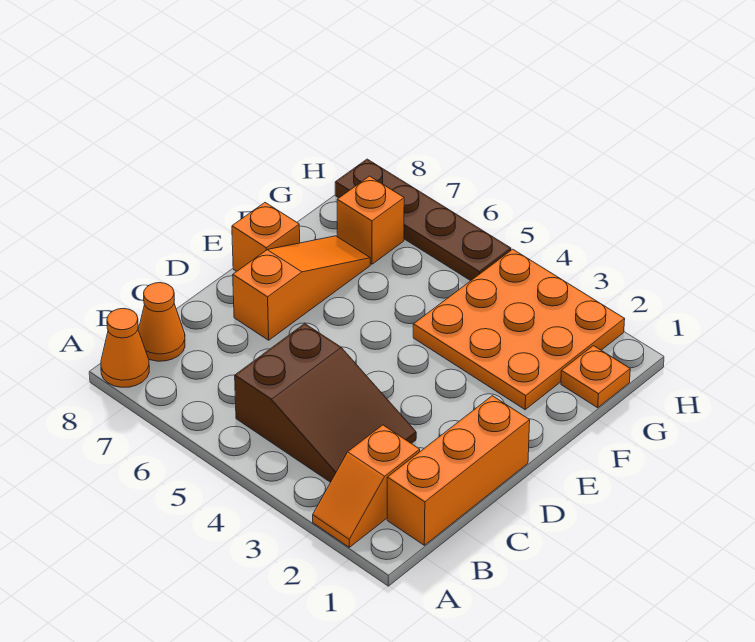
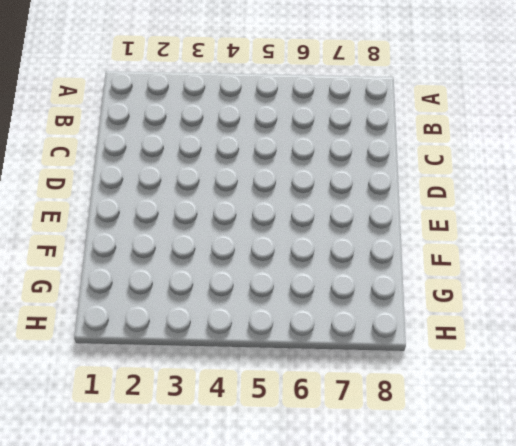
none -> orange 1x2 slope [313,425,420,547]
none -> orange 1x1 cone [101,308,149,387]

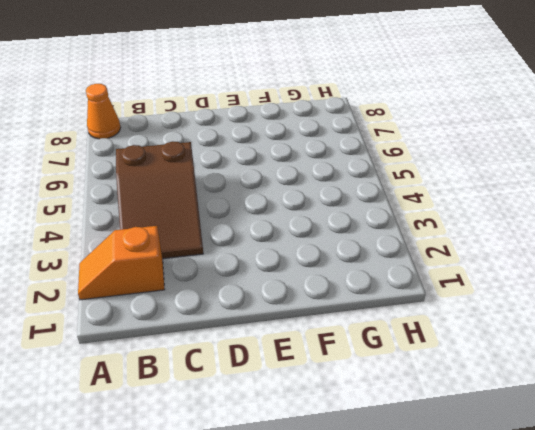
none -> orange 1x3 brick [387,396,530,545]
none -> orange 1x1 cone [138,283,185,361]

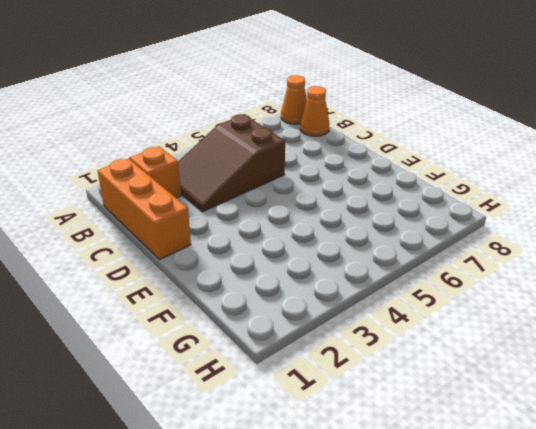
none -> orange 1x3 slope [233,236,370,340]
none -> orange 1x1 brick [232,203,300,271]

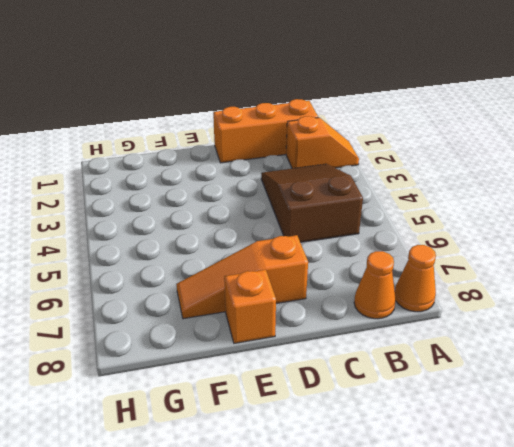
none -> orange 3x3 plate [413,249,625,410]
none -> orange 1x1 plate [561,346,630,408]

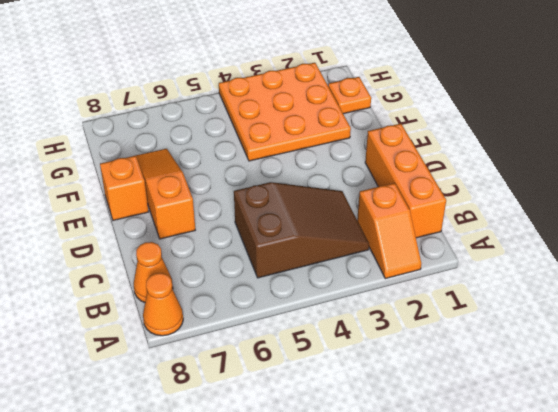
none -> orange 1x1 brick [337,176,404,264]
none -> brown 1x4 plate [335,159,511,281]

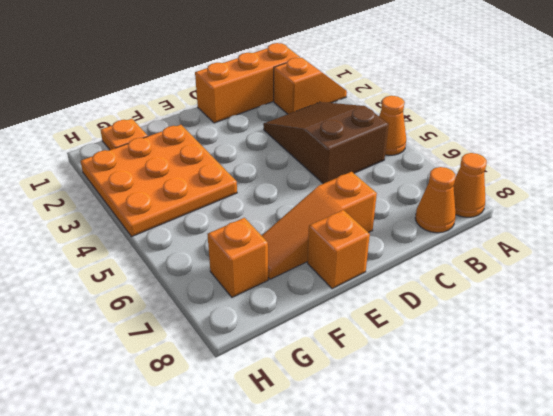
orange 1x1 cone [379,96,406,155] -> none
none -> brown 1x4 plate [335,159,511,281]

